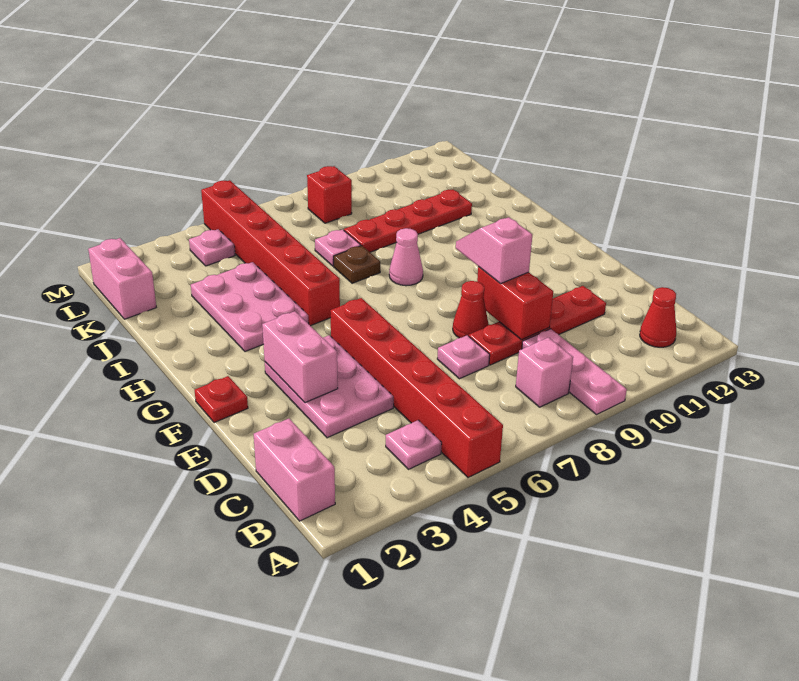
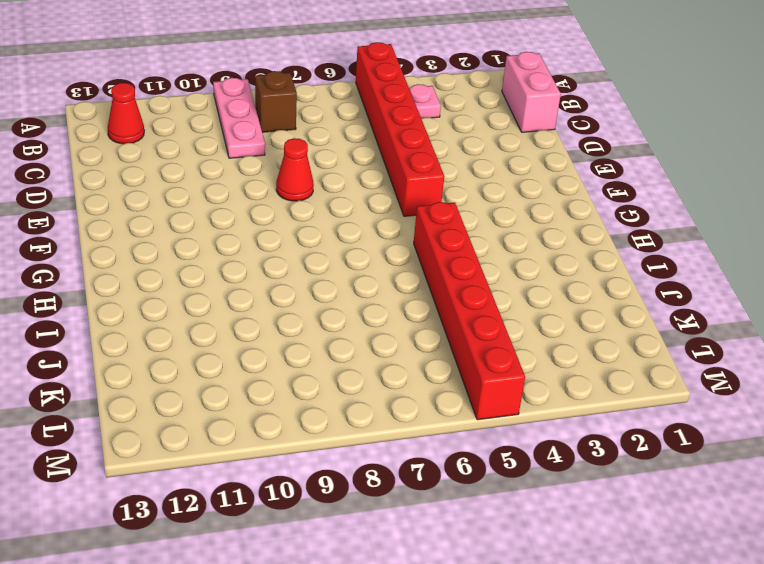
brown 1x1 brick [255,71,297,132] -> pink 1x1 brick [516,337,573,407]
none -> pink 2x3 plate [265,335,394,438]
none -> pink 1x1 plate [437,335,490,379]
none -> red 1x4 plate [469,286,606,365]

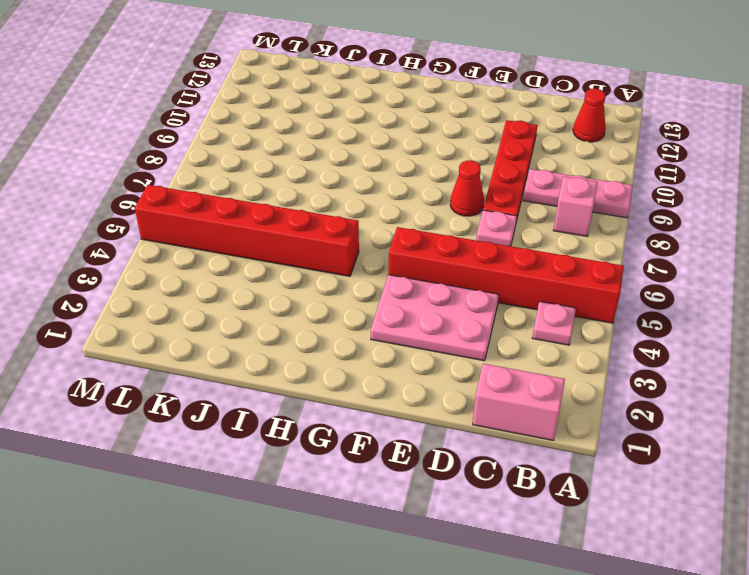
none -> red 1x1 plate [195,376,248,423]
none -> pink 2x3 plate [191,262,309,352]
none -> pink 1x1 cone [389,228,423,286]

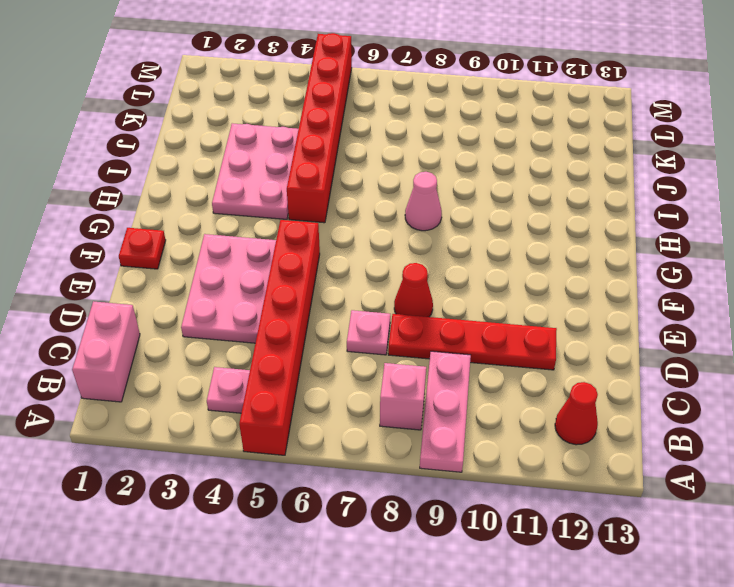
none -> brown 1x1 plate [334,246,380,283]
none -> pink 1x1 plate [315,229,361,266]
none -> red 1x4 plate [344,190,472,252]

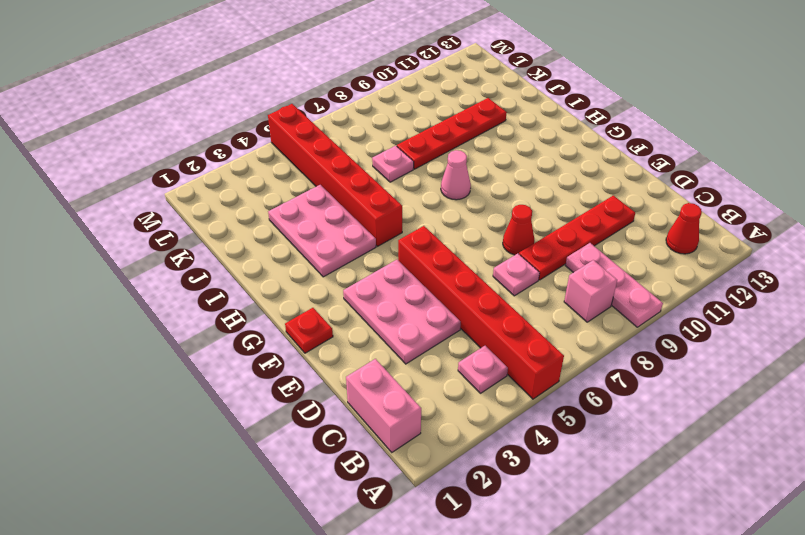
none -> brown 1x1 plate [334,246,380,283]
none -> pink 1x2 brick [88,238,156,319]
none -> pink 1x1 plate [189,229,235,266]

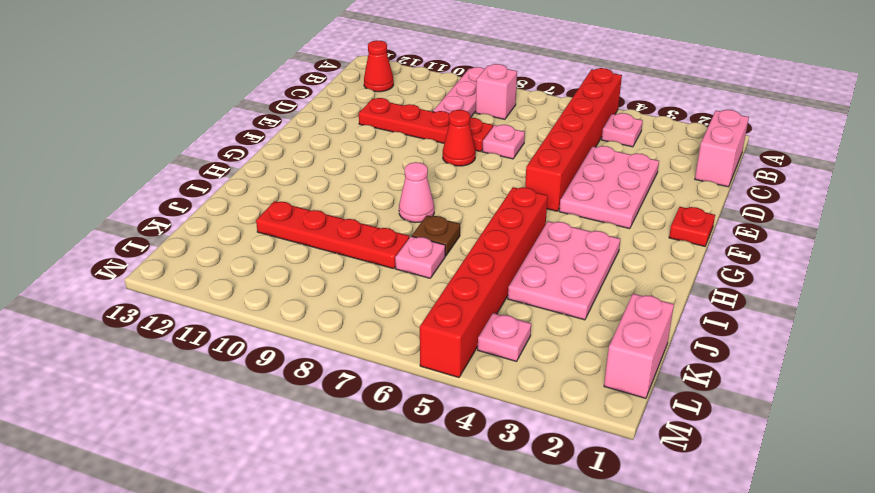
none -> red 1x1 brick [307,166,352,223]
none -> red 1x2 brick [477,267,553,340]
none -> pink 1x2 brick [262,311,338,403]

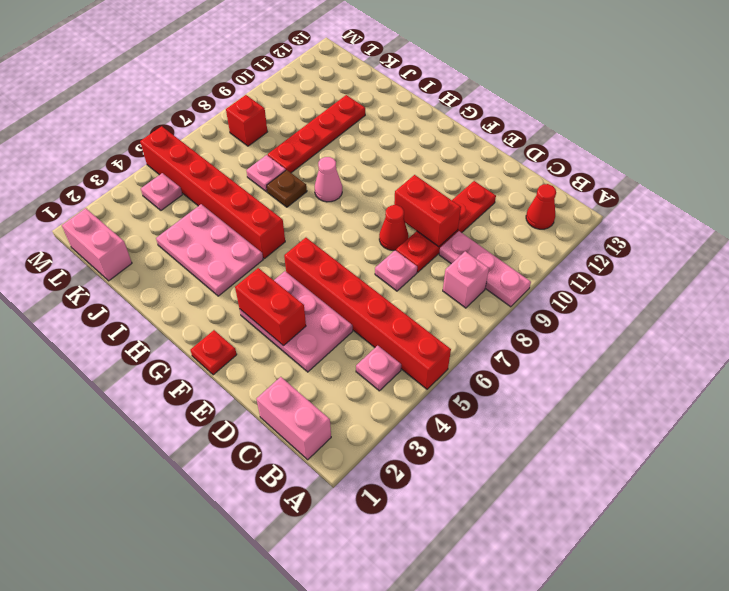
red 1x2 brick [235,268,306,346] -> pink 1x2 brick [262,311,338,403]
none -> pink 1x2 slope [456,217,532,284]

